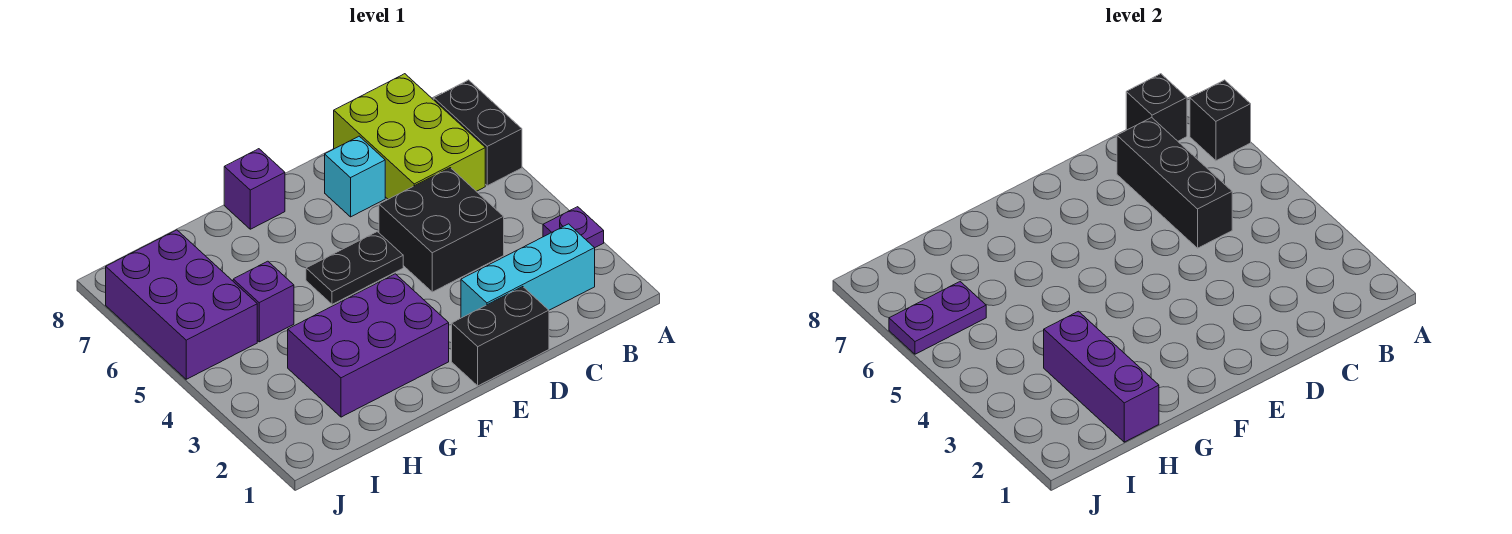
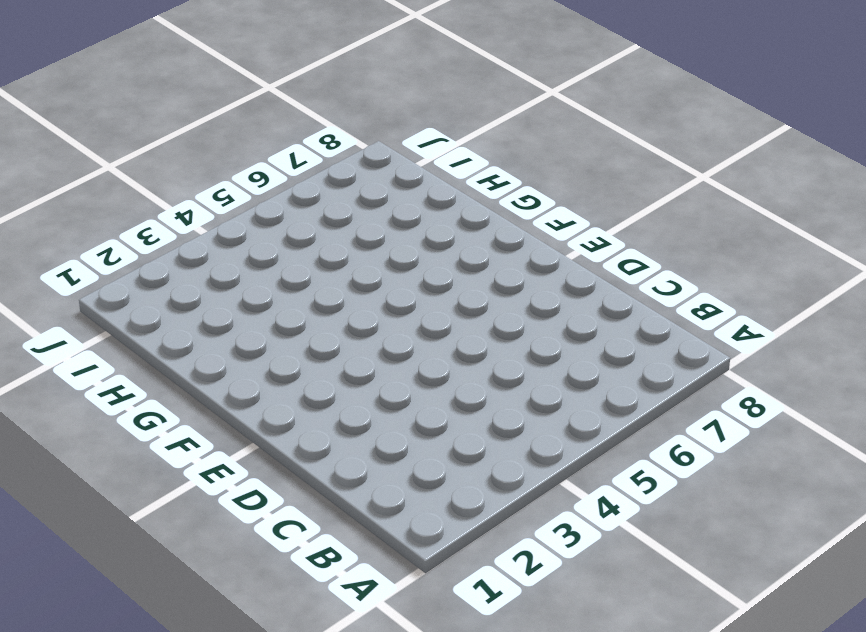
none -> purple 1x1 plate [543,207,604,248]
none -> black 1x2 brick [434,80,522,186]
none -> cyan 1x3 brick [461,224,595,318]

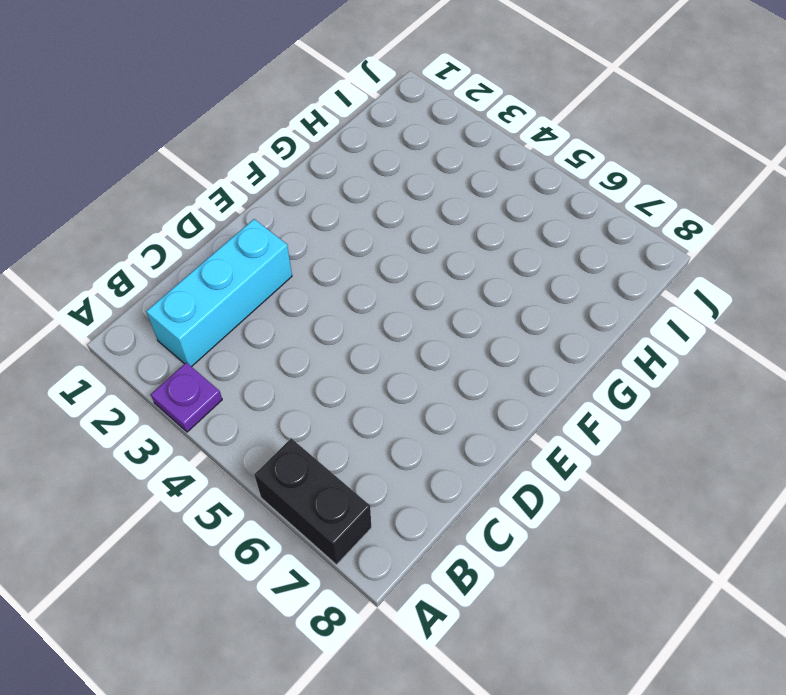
none -> lime 2x3 brick [334,74,485,199]
none -> black 2x2 brick [379,168,504,292]
none -> black 1x2 brick [452,287,549,386]

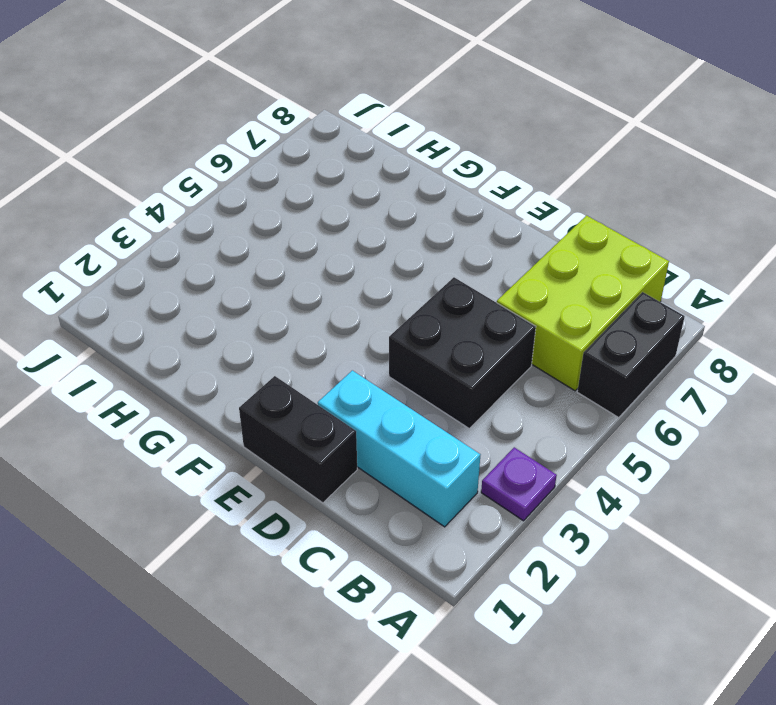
none -> cyan 1x1 brick [325,136,385,217]
none -> black 1x2 plate [306,232,403,304]
none -> purple 2x3 brick [288,274,449,417]

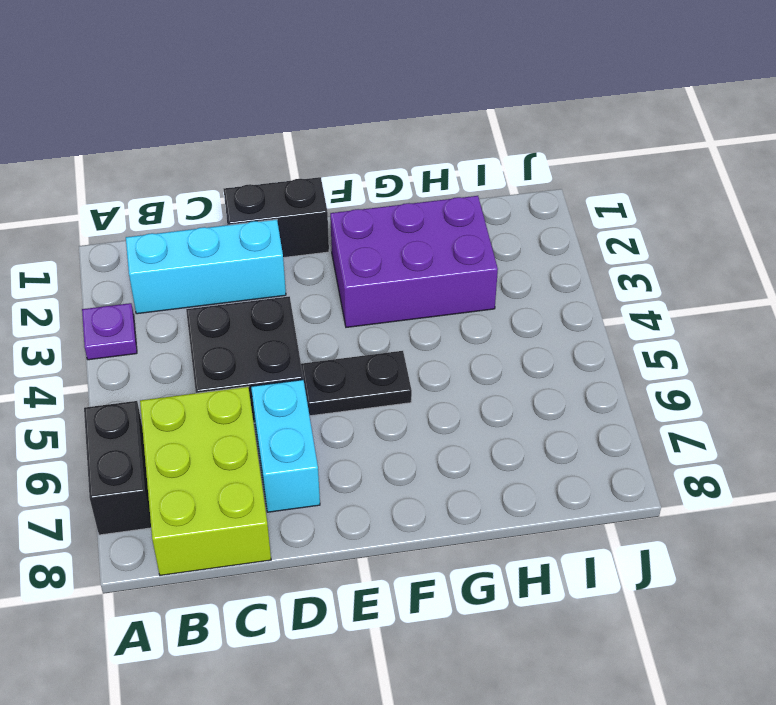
cyan 1x2 brick [251,380,320,512] -> cyan 1x1 brick [325,136,385,217]
none -> purple 1x1 brick [224,149,285,229]
none -> purple 1x1 brick [233,261,294,342]
none -> purple 2x3 brick [106,230,257,379]

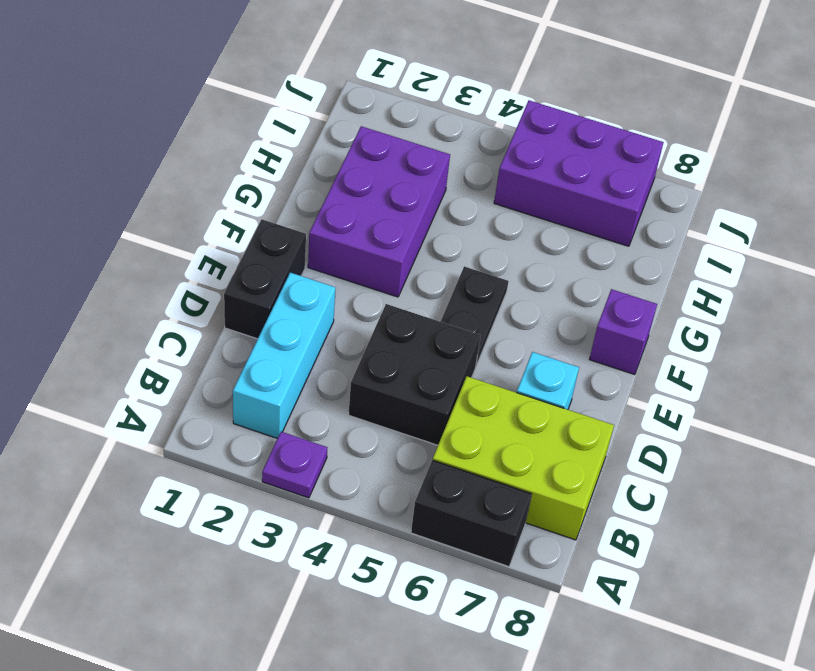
none -> purple 1x1 brick [233,261,294,342]
none -> black 1x1 brick [1190,80,1251,161]
none -> black 1x1 brick [1126,74,1187,141]

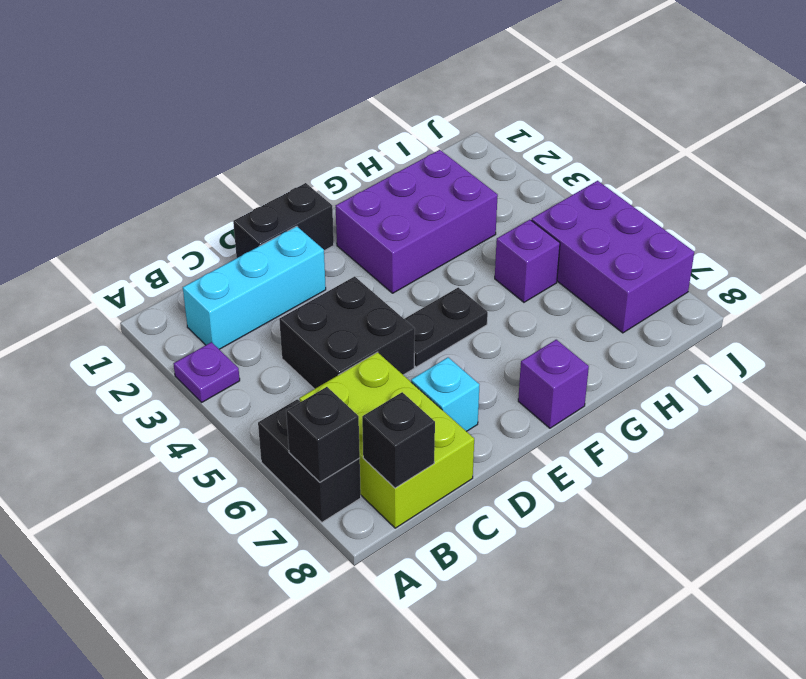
none -> black 1x3 brick [1117,117,1232,248]
none -> purple 1x3 brick [1044,311,1159,442]
none -> purple 1x2 plate [889,282,986,354]

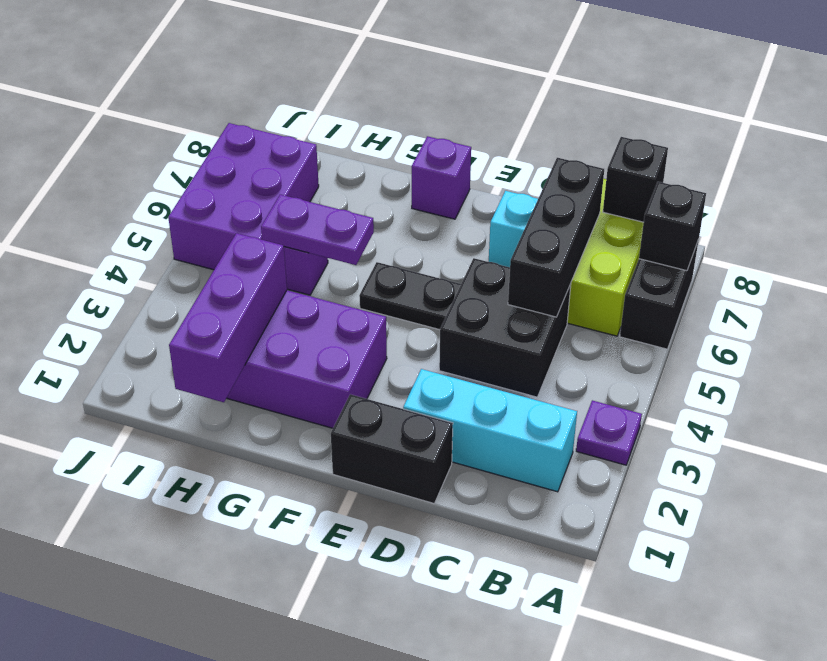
purple 1x2 plate [261,195,374,265] -> purple 1x2 plate moved to [889,282,986,354]

